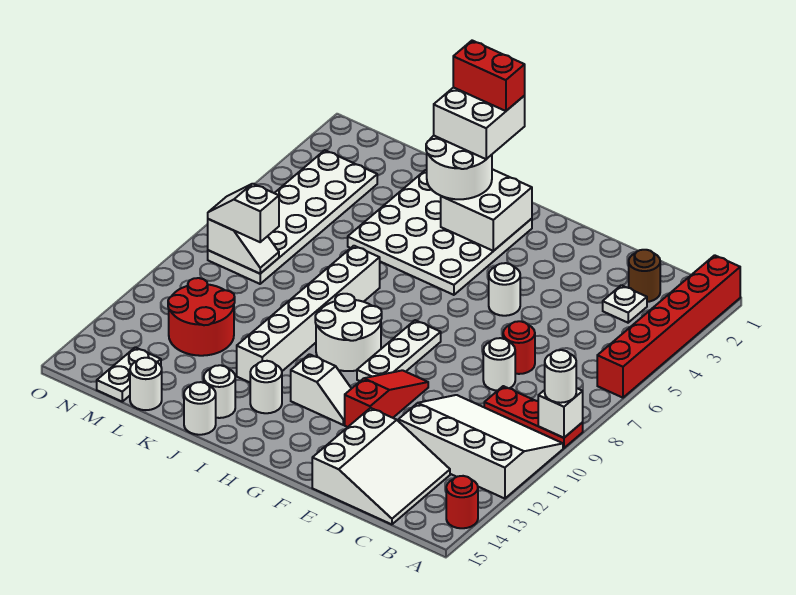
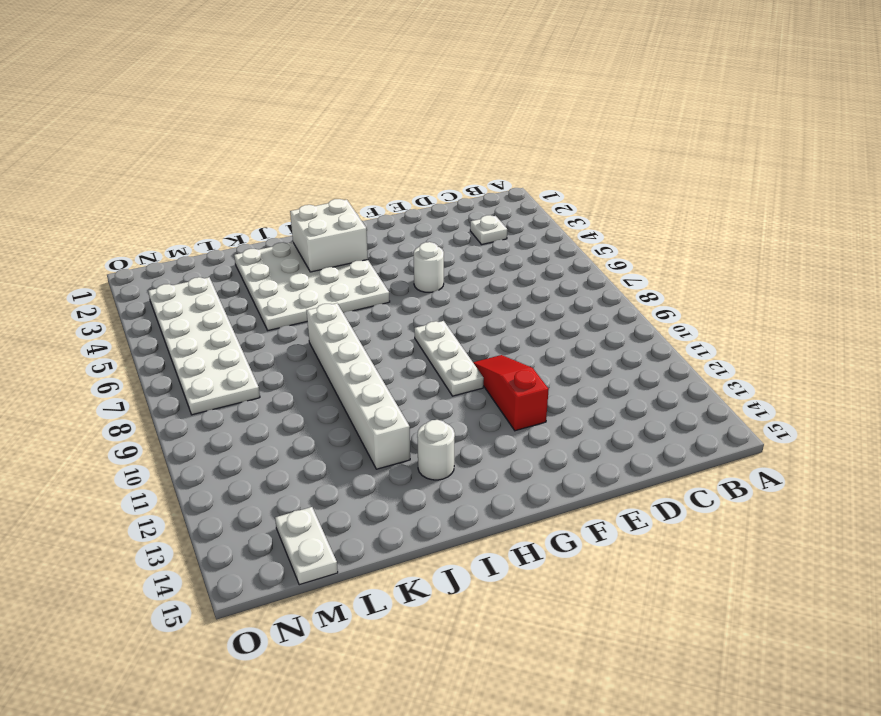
none -> red 1x6 brick [597,255,740,398]
none -> red 1x3 plate [484,386,583,448]
none -> white 3x4 slope [398,395,563,499]
none -> red 1x1 round brick [446,476,478,528]

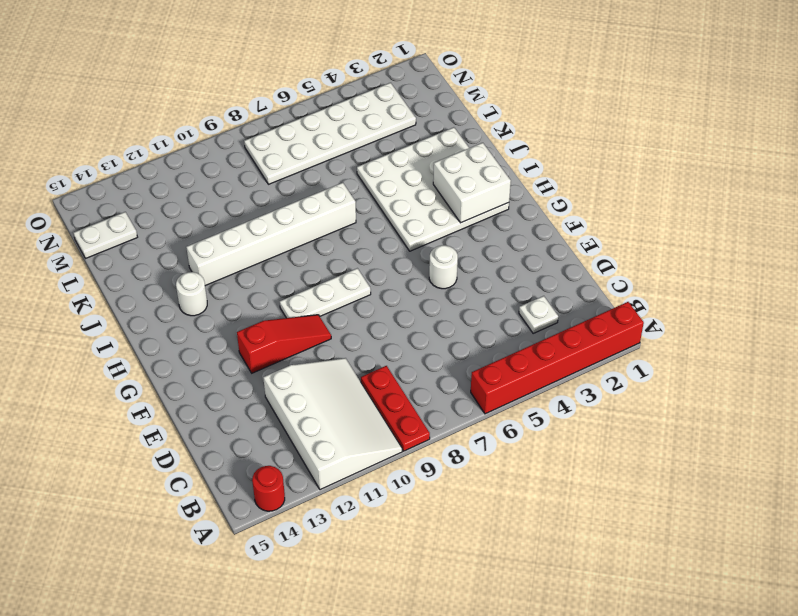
none -> brown 1x1 round brick [629,250,660,302]
none -> white 3x3 slope [312,408,450,524]
none -> red 1x1 round brick [503,321,535,374]
none -> white 1x1 round brick [483,338,515,391]

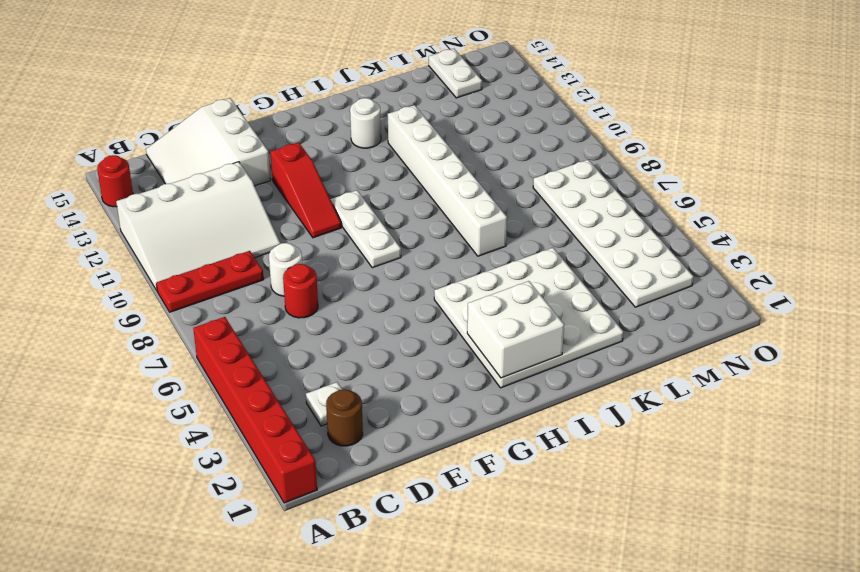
none -> white 1x1 round brick [489,263,520,316]
none -> white 1x2 slope [291,354,351,425]
none -> white 2x2 round brick [315,294,382,371]
none -> white 1x1 round brick [204,365,235,418]

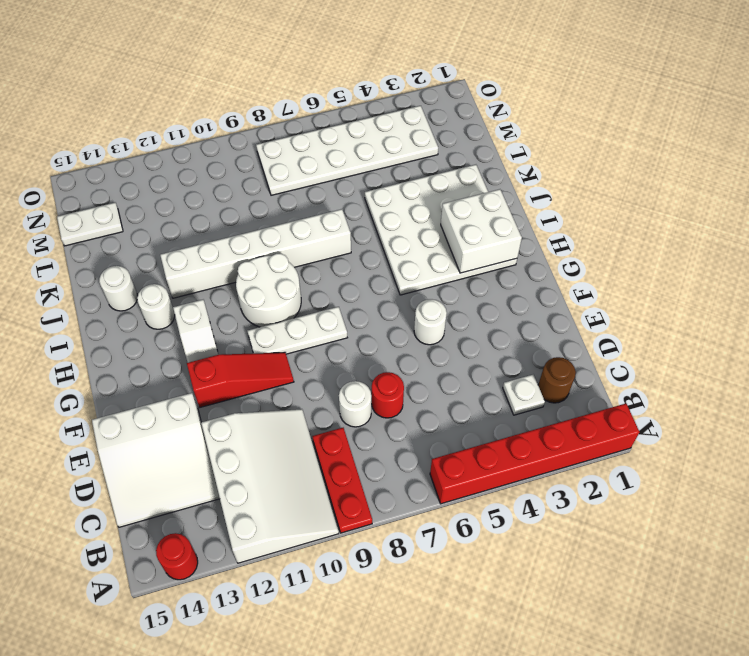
none -> white 1x1 round brick [184,382,216,435]
none -> red 2x2 round brick [168,278,235,356]
none -> white 1x1 round brick [130,358,162,410]
none -> white 1x1 brick [538,388,583,438]

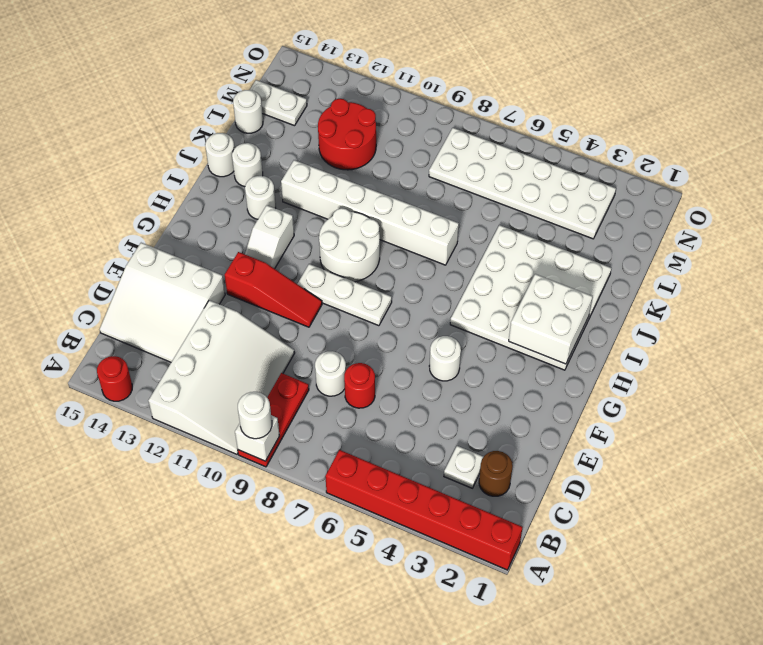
none -> white 1x2 slope [208,219,279,274]
none -> white 2x2 round brick [426,136,492,199]
none -> white 1x2 slope [208,184,279,242]
none -> white 2x2 brick [434,87,525,159]

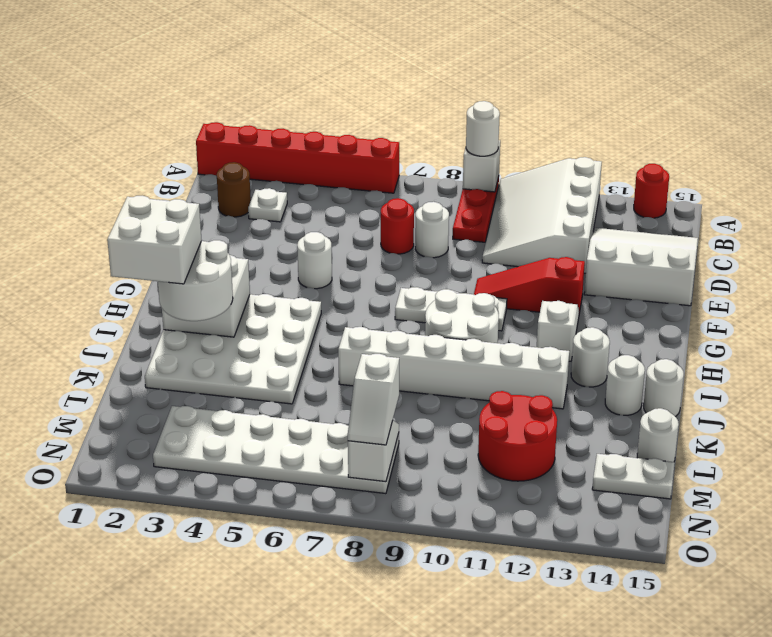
none -> red 1x2 brick [453,41,525,111]

